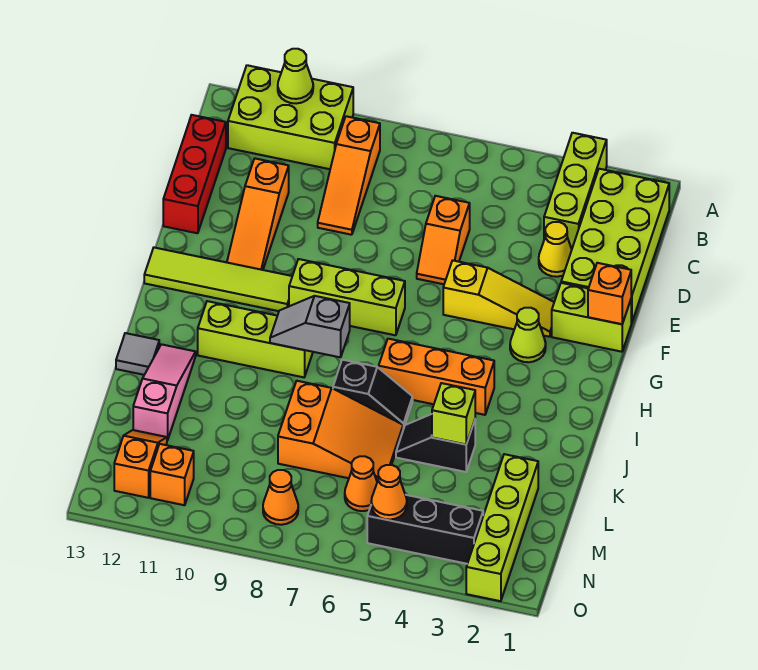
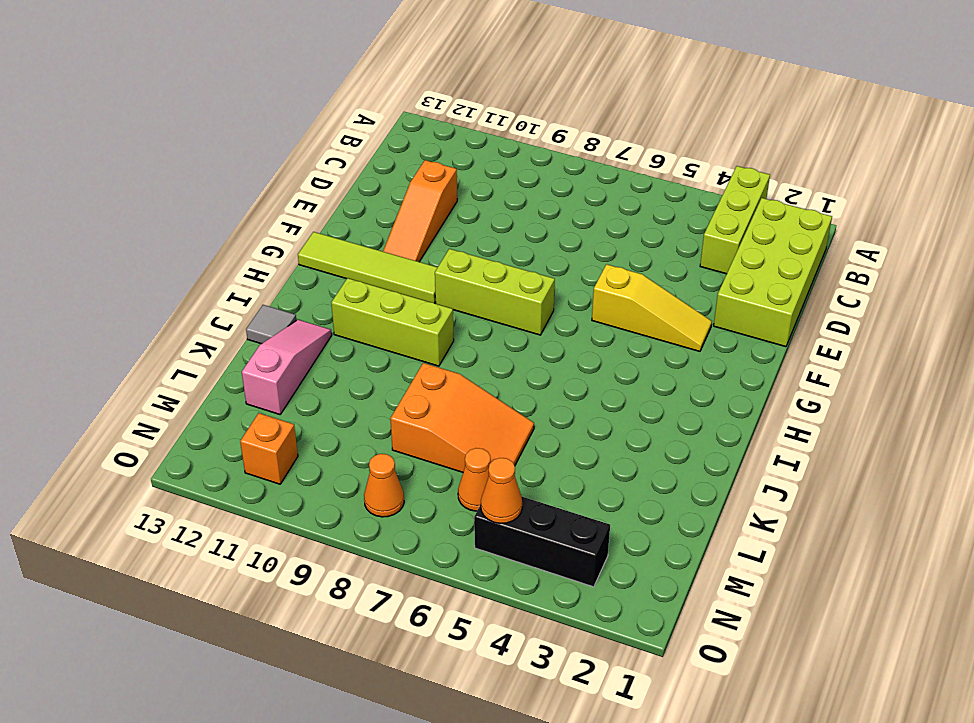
none -> lime 2x3 brick [228,65,353,169]
none -> orange 1x3 slope [318,116,380,235]
none -> red 1x3 brick [163,115,226,233]
none -> yellow 1x1 cone [539,222,572,277]

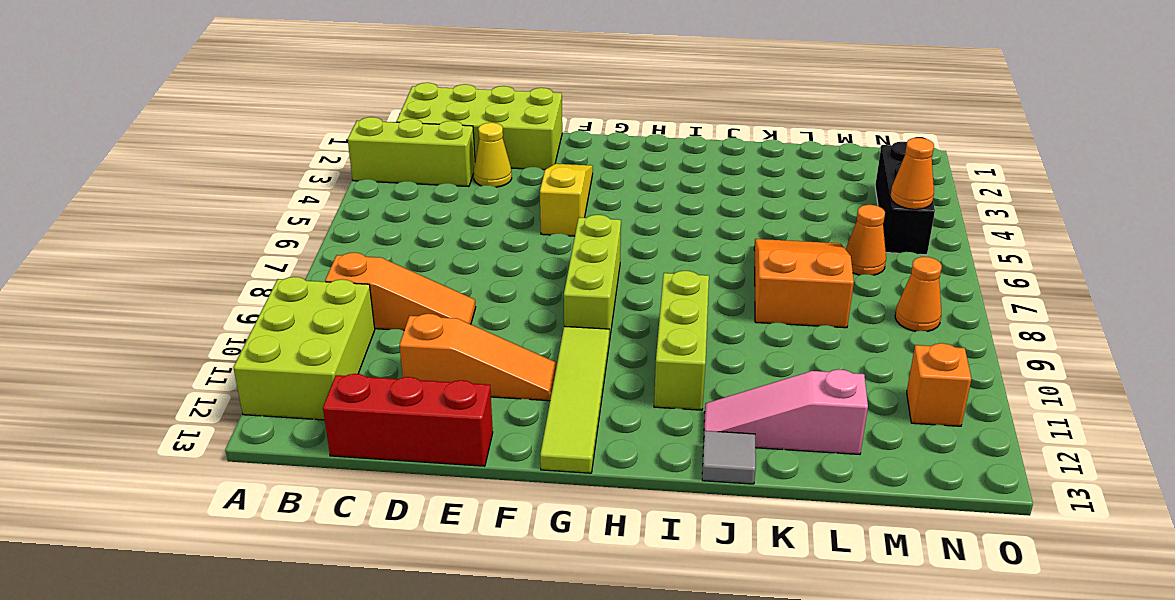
none -> orange 1x2 slope [417,196,470,284]
none -> lime 1x2 brick [552,283,631,352]
none -> lime 1x1 cone [510,308,546,362]
none -> orange 1x3 brick [379,339,494,415]

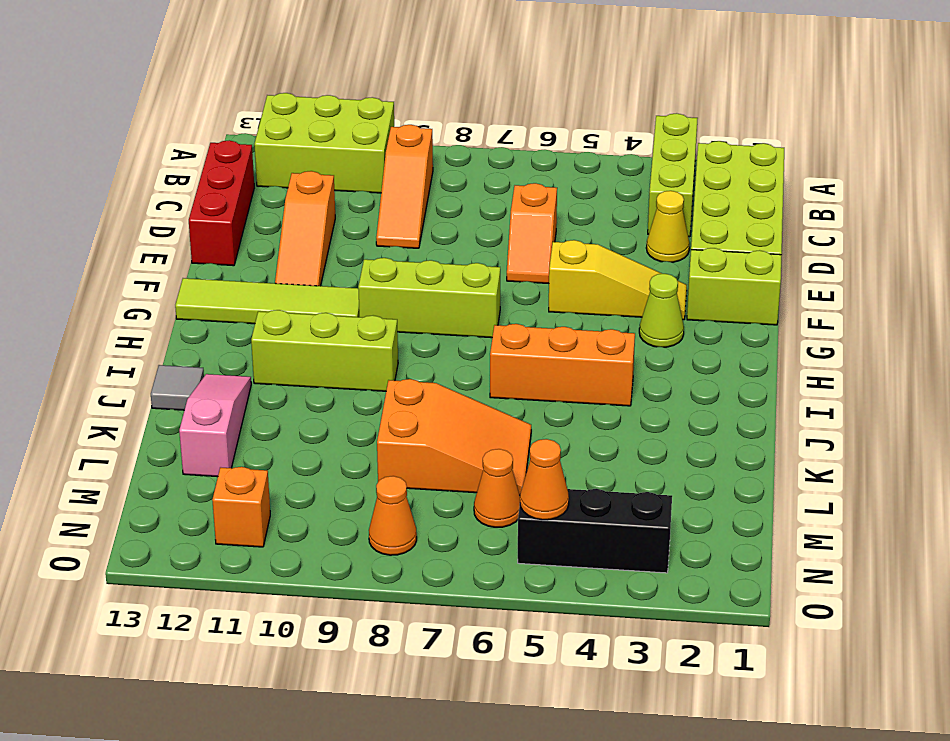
none -> black 1x2 slope [333,360,413,429]
none -> black 1x2 slope [396,414,475,472]
none -> lime 1x4 brick [466,454,538,601]
none -> orange 1x2 slope [114,430,167,498]

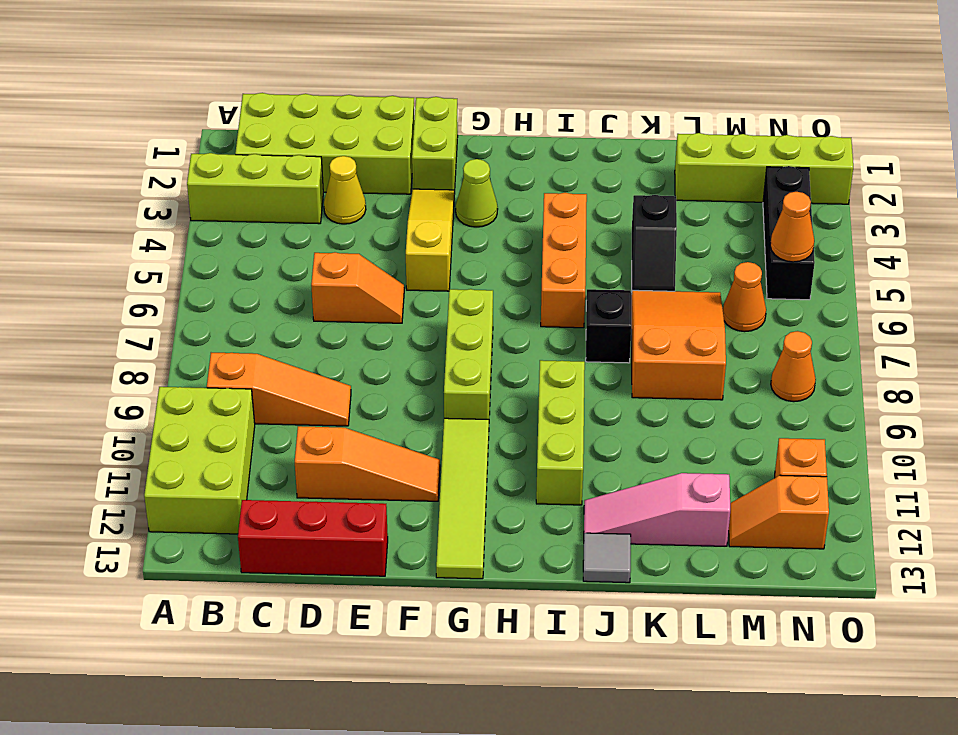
none -> lime 1x1 cone [278,49,313,104]
none -> orange 1x1 brick [588,263,631,324]
none -> grey 1x2 slope [270,296,350,357]
none -> lime 1x1 brick [432,383,475,444]

